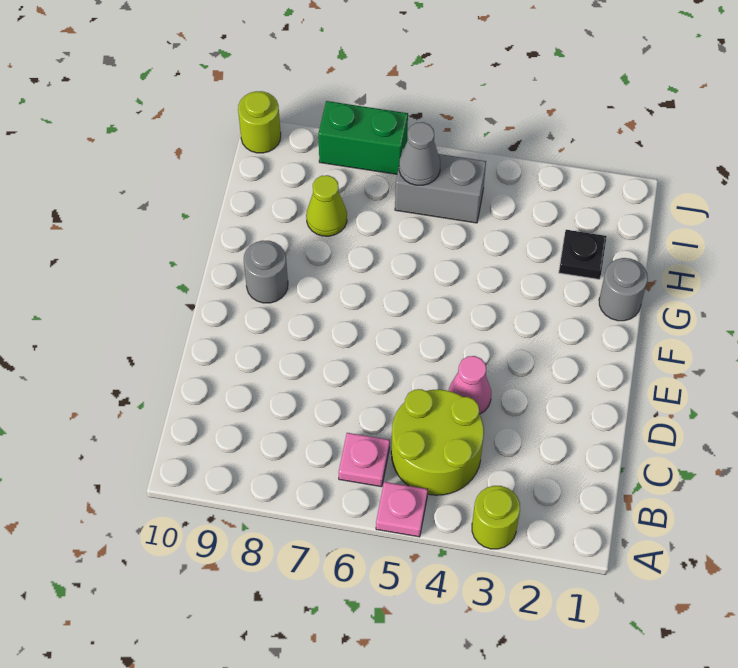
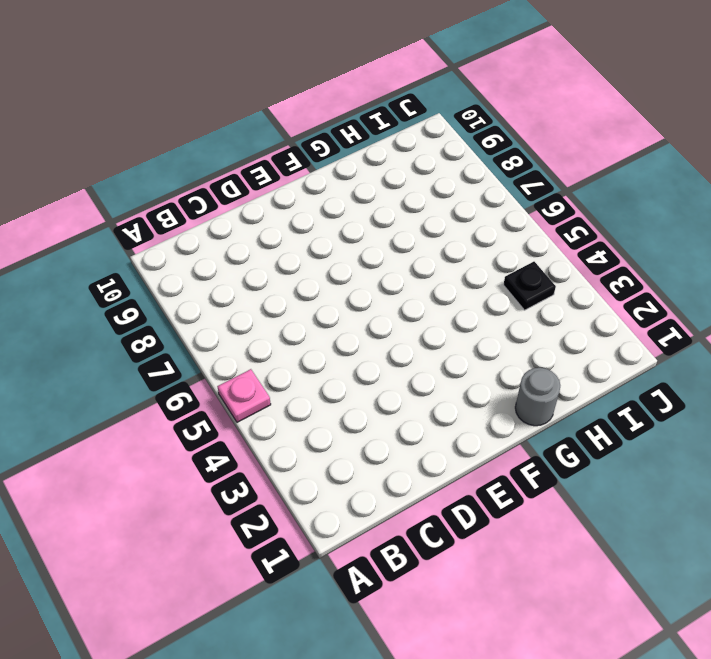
black 1x1 plate [504,262,556,310] -> black 1x1 plate moved to [559,230,607,279]
none -> lime 1x1 round brick [472,486,520,549]
none -> lime 2x2 round brick [391,389,484,495]
none -> pink 1x1 plate [339,433,390,487]

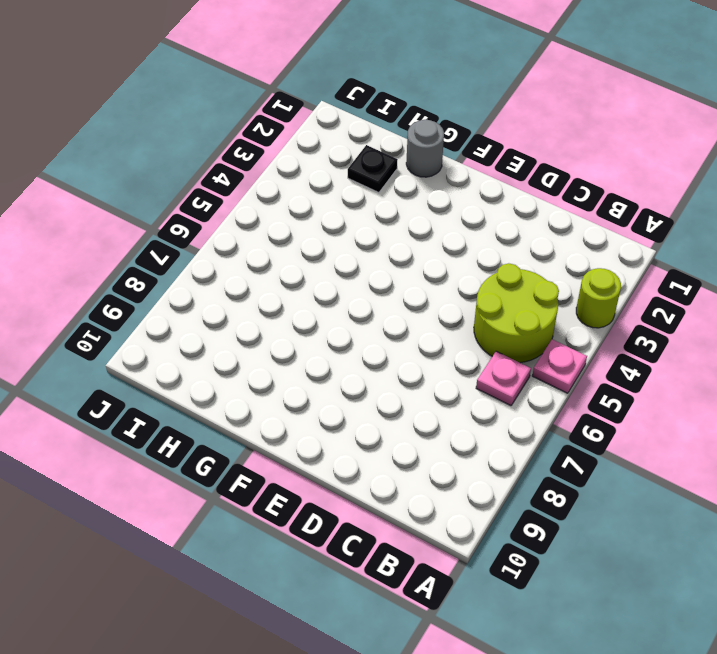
none -> pink 1x1 cone [449,356,491,414]
none -> grey 1x1 round brick [244,241,288,303]
none -> lime 1x1 cone [306,175,347,236]

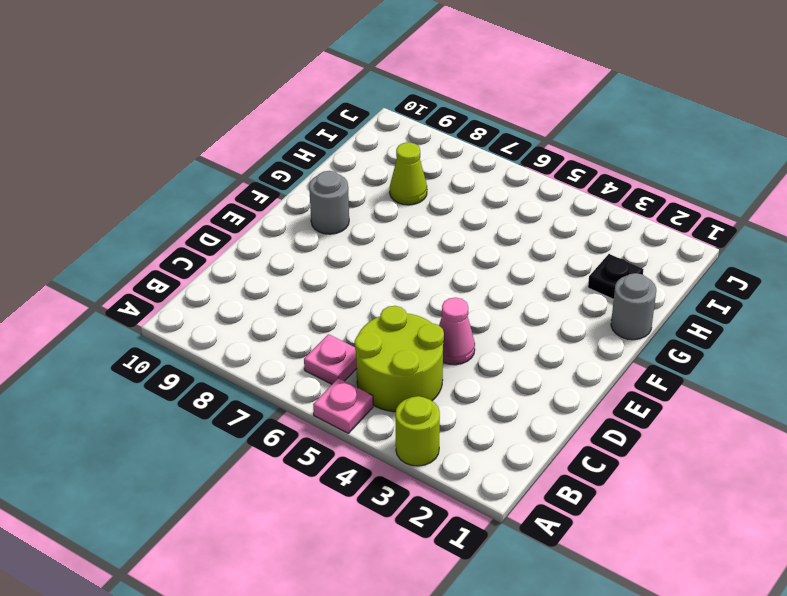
none -> grey 1x2 brick [395,149,486,223]
none -> green 1x2 brick [318,101,408,174]
none -> lime 1x1 round brick [238,91,281,153]

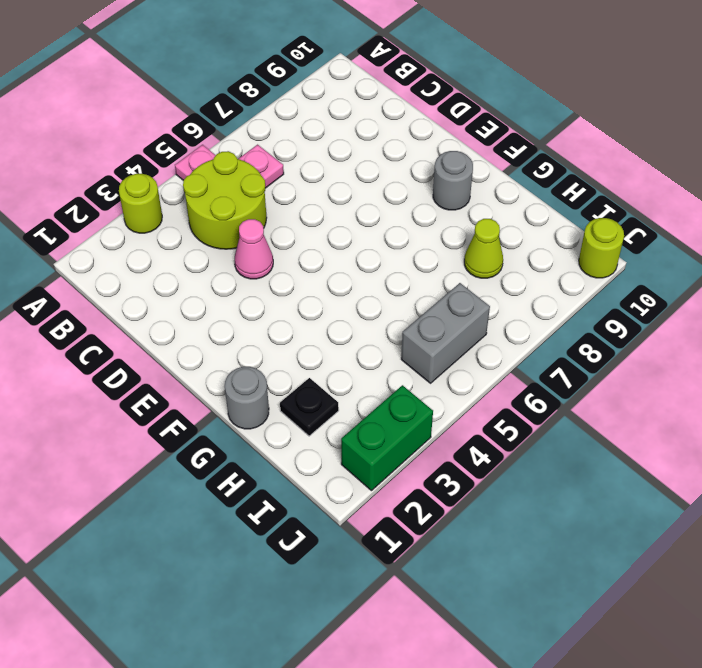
green 1x2 brick [341,385,433,491] -> green 1x2 brick moved to [318,101,408,174]
none -> grey 1x1 cone [399,122,440,185]

